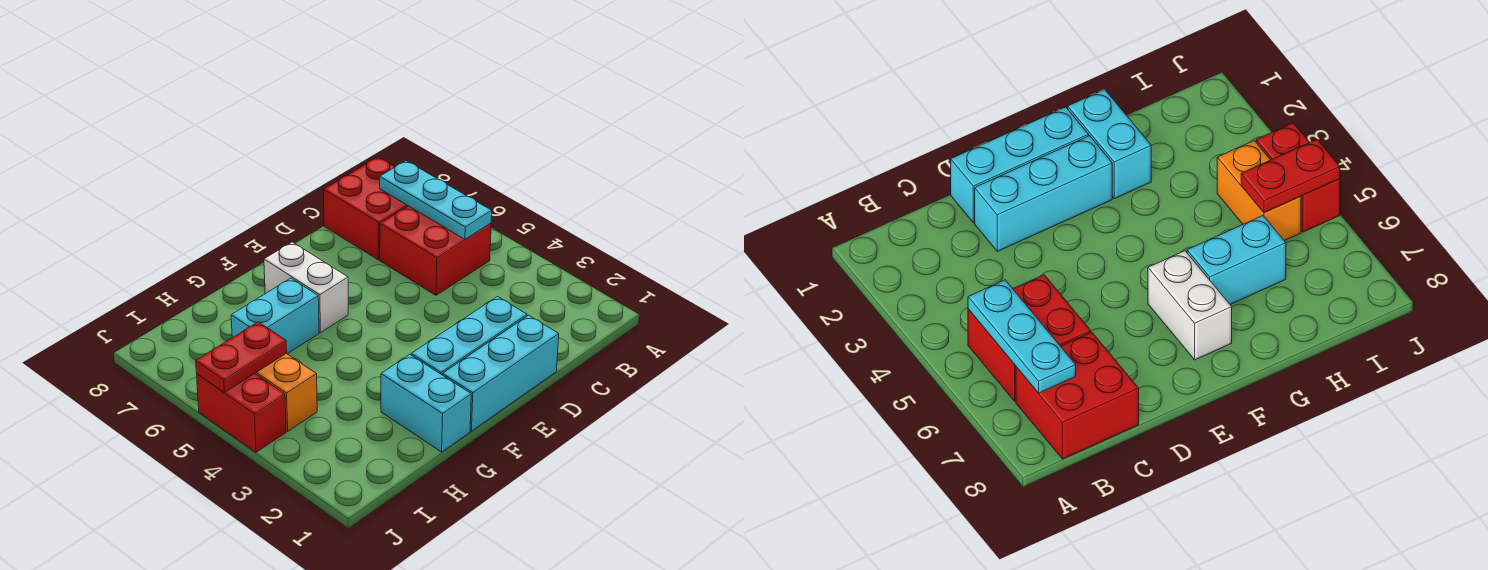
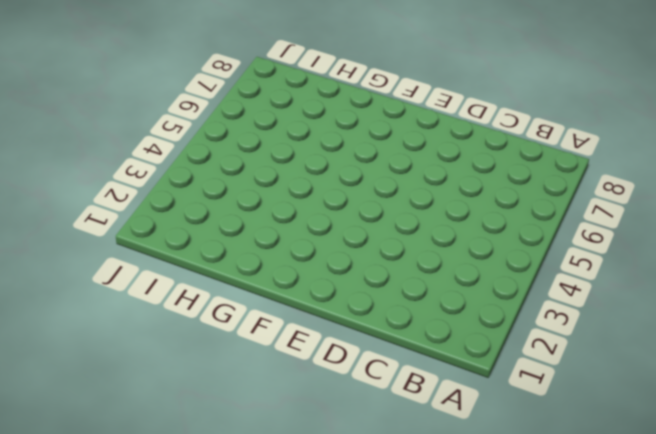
none -> red 2x2 brick [380,206,491,295]
none -> red 2x2 brick [324,157,408,260]

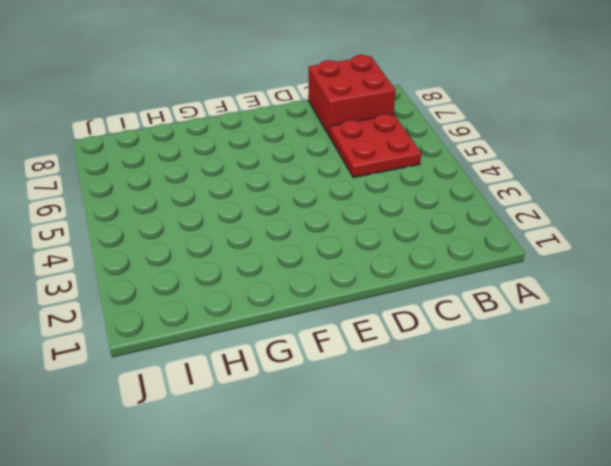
red 2x2 plate [330,114,421,178] -> red 2x2 brick [380,206,491,295]
none -> cyan 1x3 brick [443,315,559,431]
none -> cyan 1x3 brick [411,297,527,375]

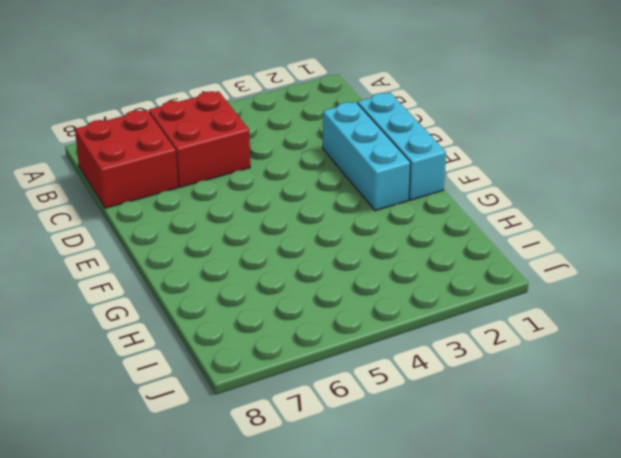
none -> white 1x2 brick [264,242,348,333]
none -> cyan 1x2 brick [381,355,471,452]

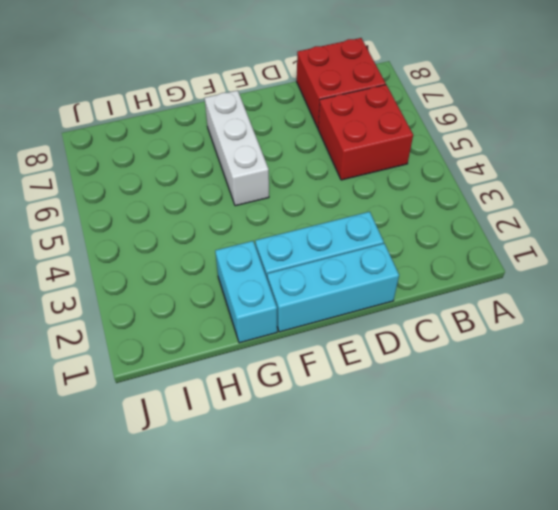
white 1x3 brick [205,90,269,206] -> white 1x2 brick [264,242,348,333]
none -> cyan 1x2 brick [231,278,319,354]
none -> orange 1x2 brick [255,353,317,431]

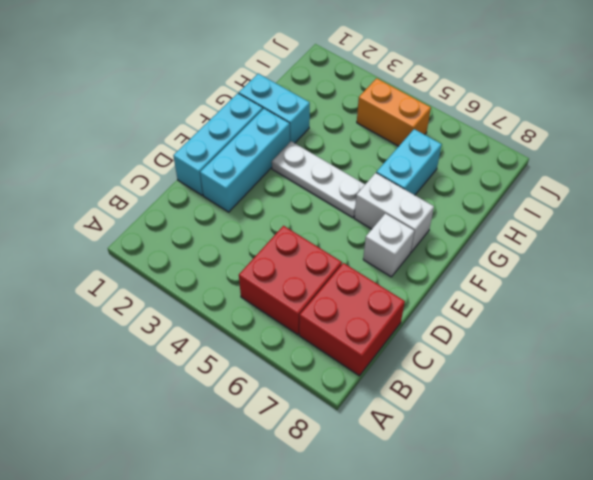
white 1x1 brick [363,213,414,277] -> none
white 1x3 plate [272,141,365,218] -> none
none -> red 1x2 brick [197,374,286,452]
none -> cyan 1x3 plate [380,161,492,239]

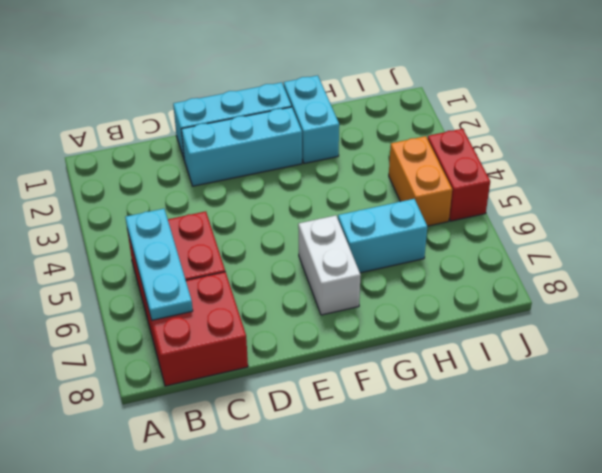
none -> red 1x2 plate [196,322,287,393]

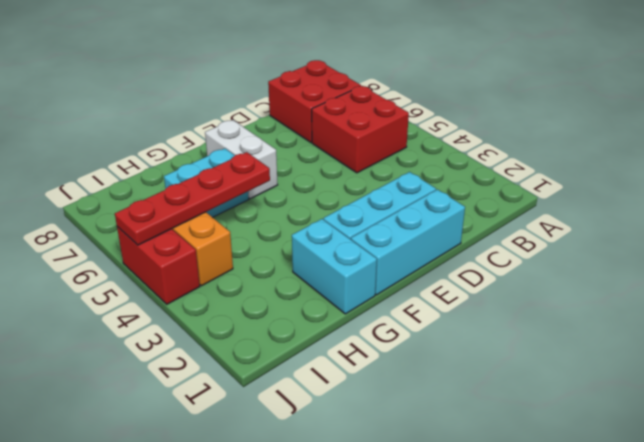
red 1x4 plate [115,152,270,245] -> red 1x2 plate [196,322,287,393]
none -> cyan 1x3 plate [380,161,492,239]

